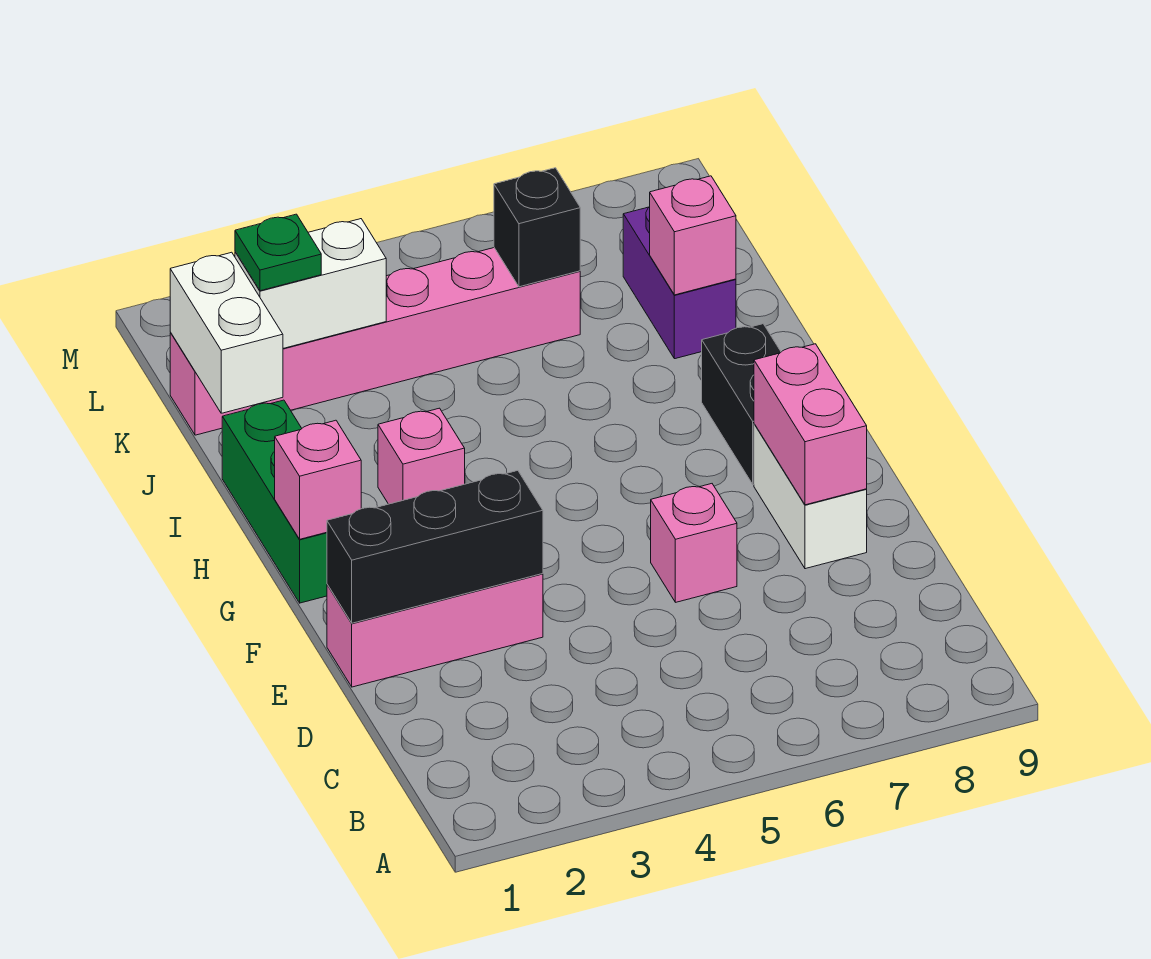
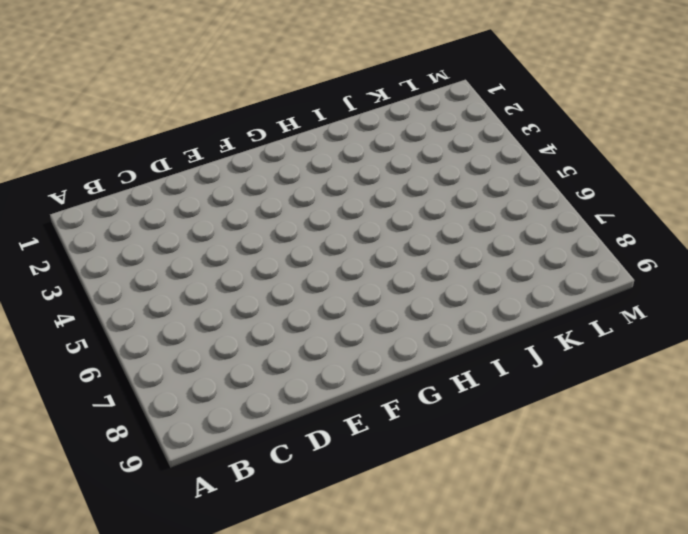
none -> pink 1x3 brick [327,574,543,687]
none -> pink 1x1 brick [651,484,737,602]
none -> white 1x2 brick [754,424,867,569]

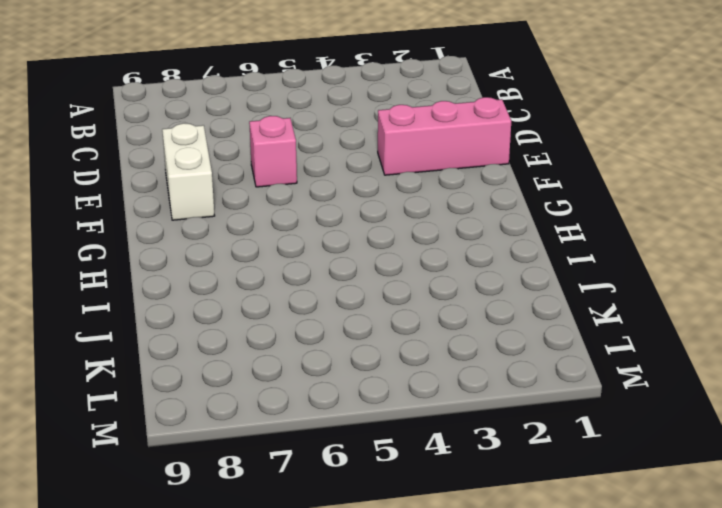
none -> green 1x3 brick [222,400,327,603]
none -> black 1x2 brick [702,324,781,485]
none -> pink 1x1 brick [378,408,465,504]

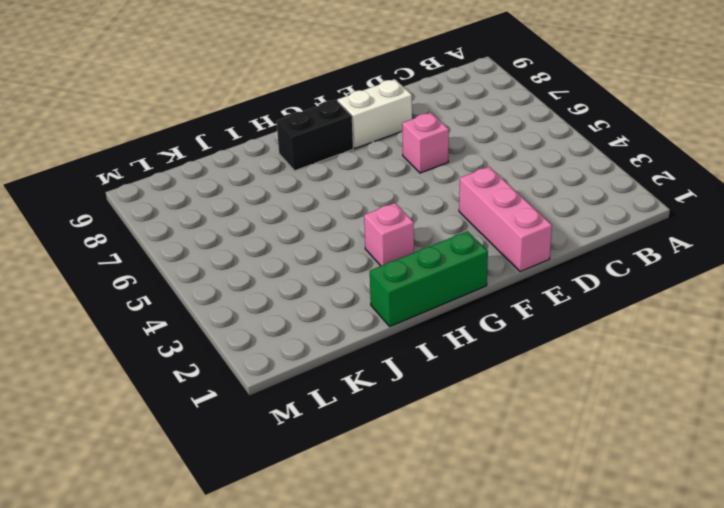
none -> purple 1x2 brick [623,207,736,359]
none -> pink 1x6 brick [170,248,580,435]
none -> black 1x3 brick [327,471,543,623]

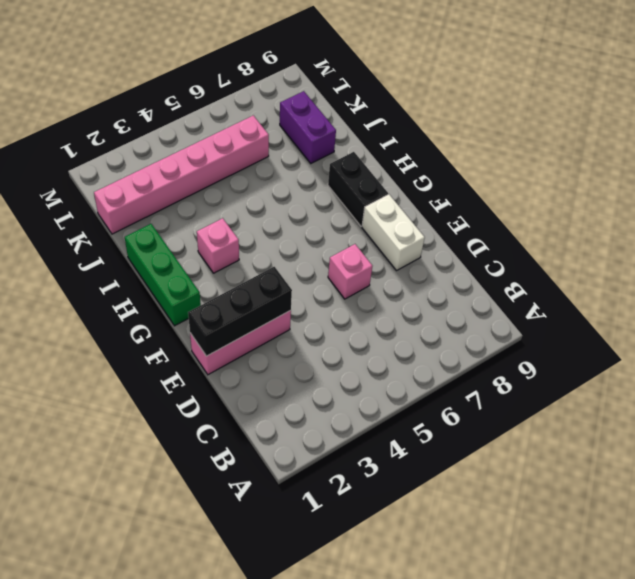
none -> pink 1x2 brick [754,344,867,505]
none -> pink 1x1 brick [275,420,361,539]
none -> white 1x2 brick [170,252,283,413]

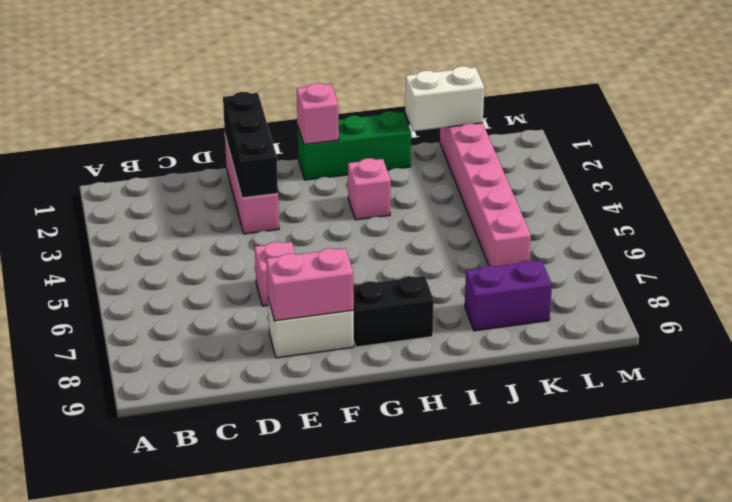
none -> pink 1x1 brick [650,176,736,295]
none -> white 1x2 brick [235,219,386,348]
none -> black 1x1 brick [494,168,580,287]

